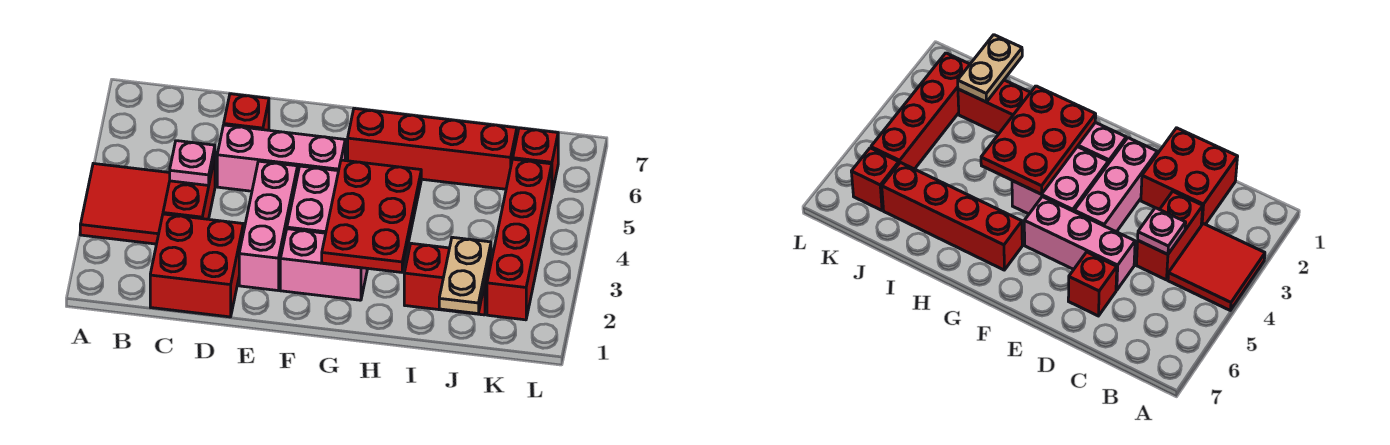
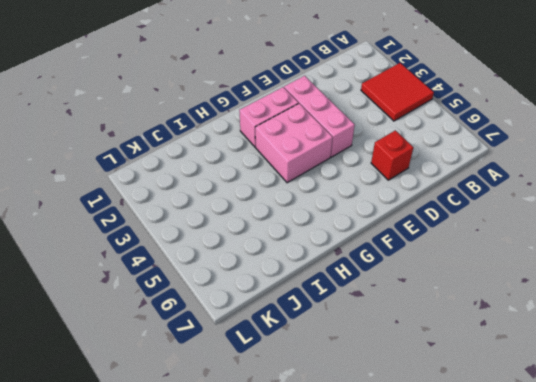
none -> red 2x2 brick [150,214,243,317]
none -> red 1x2 brick [163,158,215,219]
none -> pink 1x3 brick [217,125,345,191]

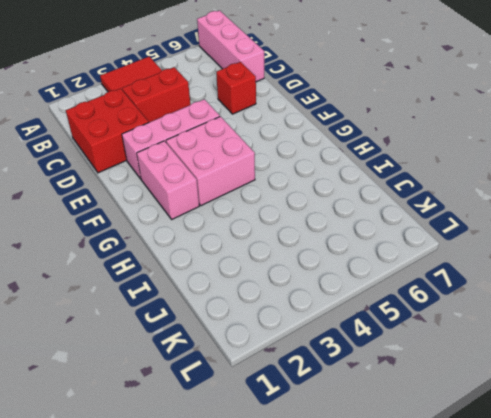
pink 1x3 brick [197,10,264,82] -> pink 1x3 brick moved to [217,125,345,191]
none -> red 1x4 brick [348,108,517,189]
none -> red 1x2 brick [404,243,491,315]
none -> red 1x4 brick [487,159,552,320]

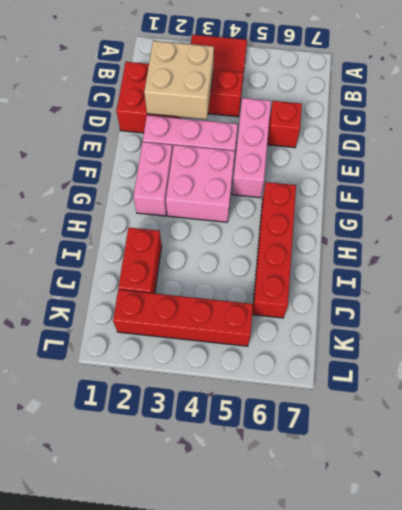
tan 2x2 brick [144,41,214,119] -> none
none -> red 1x1 brick [513,128,558,192]
none -> pink 1x1 plate [170,141,215,185]
none -> red 2x3 plate [322,160,421,272]

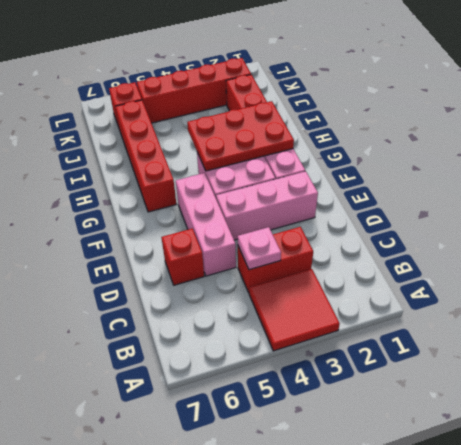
none -> red 2x2 brick [150,214,243,317]
none -> tan 1x2 plate [439,237,491,314]

